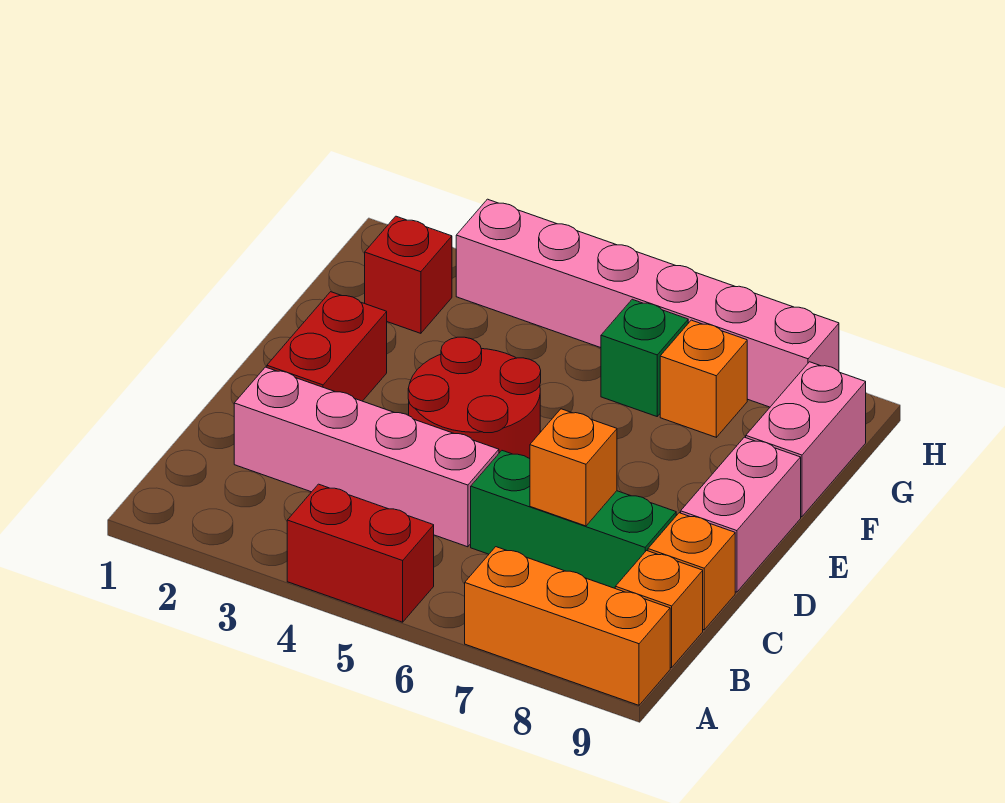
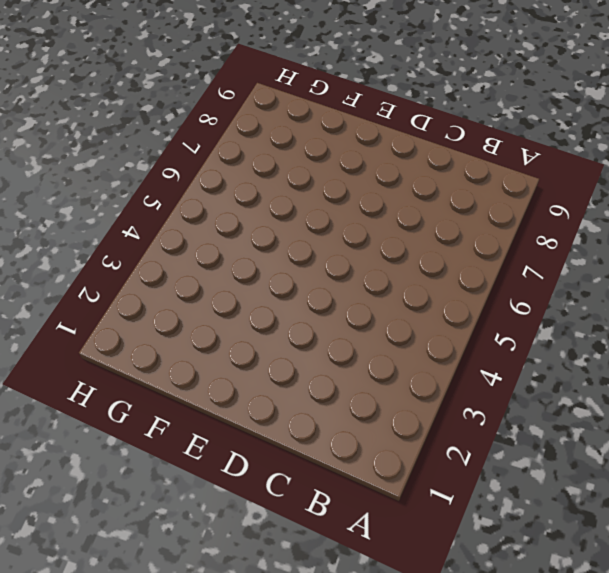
none -> red 1x2 brick [287,484,434,622]
none -> orange 1x3 brick [465,547,670,705]
none -> orange 1x1 brick [615,551,703,668]

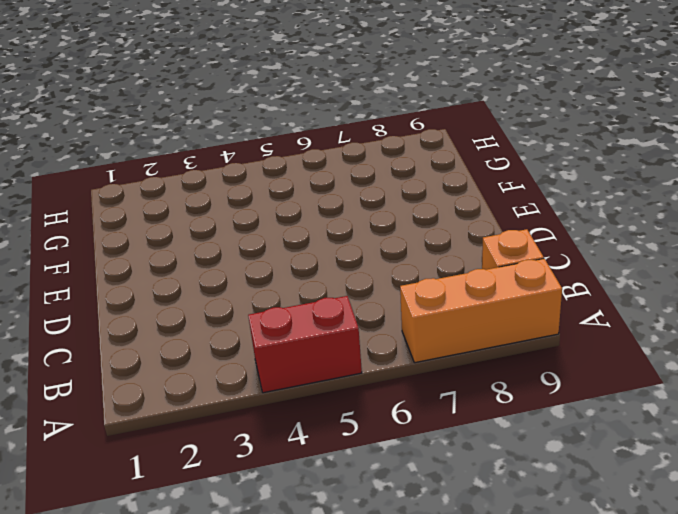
none -> pink 1x4 brick [234,367,499,547]
none -> green 1x3 brick [471,451,676,588]
none -> orange 1x1 brick [648,513,735,630]

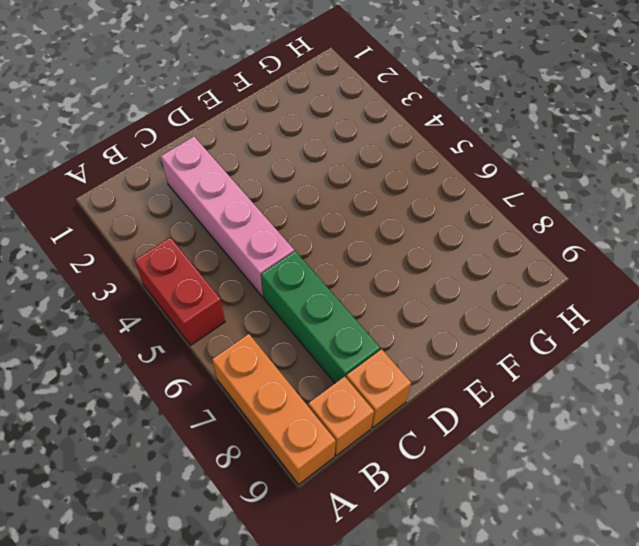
none -> red 1x2 brick [267,292,387,401]
none -> red 2x2 round brick [408,337,541,459]
none -> pink 1x2 brick [681,437,801,592]

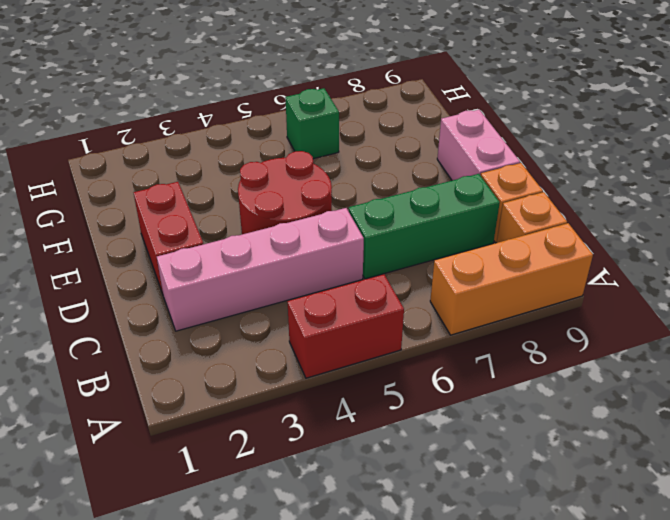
none -> pink 1x2 brick [746,362,866,517]
none -> red 1x1 brick [365,216,452,333]
none -> orange 1x1 brick [660,320,747,437]

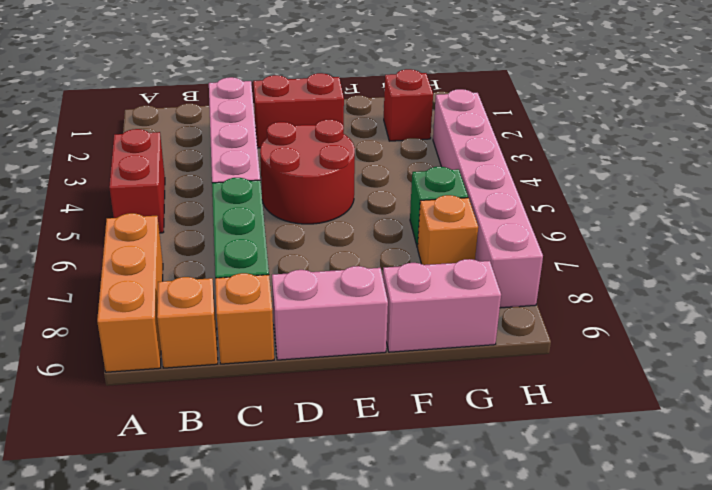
none -> orange 1x1 brick [530,409,617,526]

